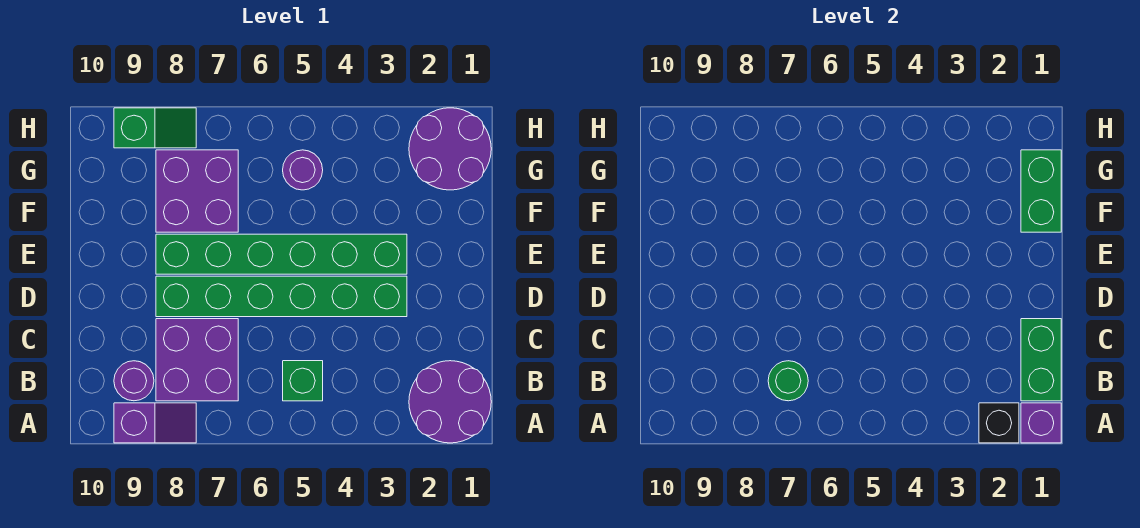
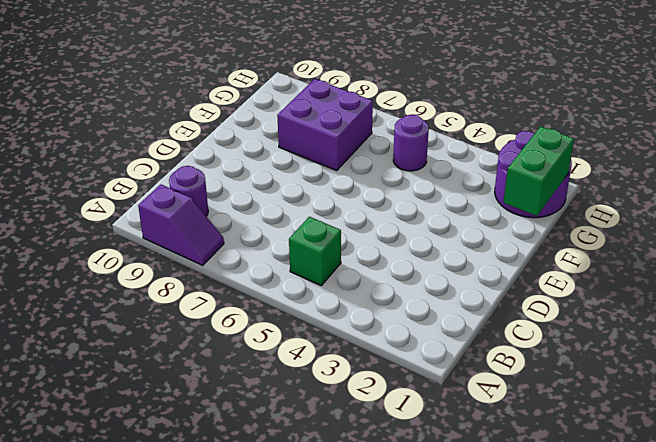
none -> purple 2x2 round brick [409,361,491,443]
none -> purple 2x2 brick [156,319,238,401]
none -> green 1x6 brick [156,276,407,317]

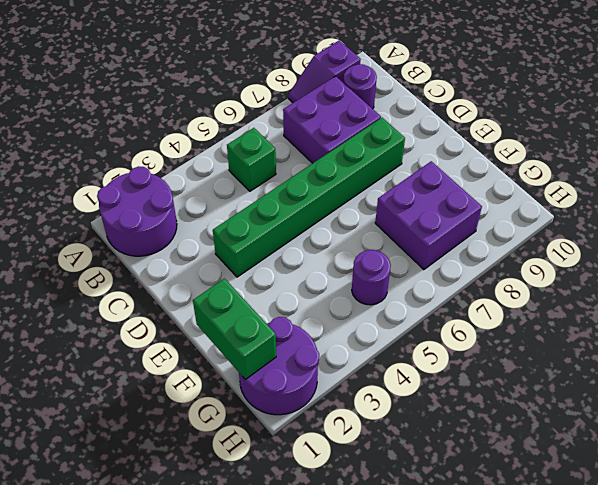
none -> green 1x6 brick [156,234,407,274]
none -> green 1x2 slope [114,108,196,148]
none -> purple 1x1 brick [1021,403,1061,443]

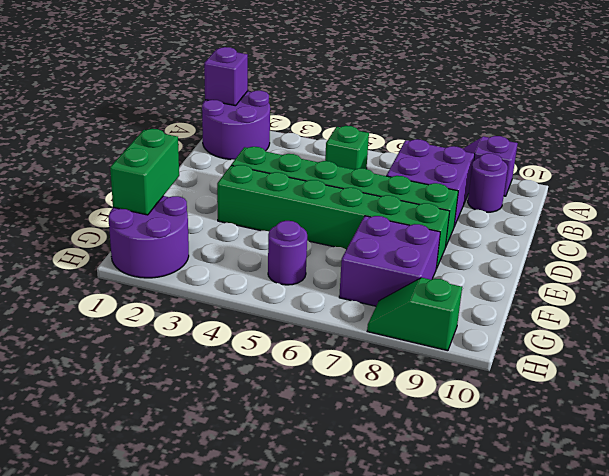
none -> black 1x1 brick [979,403,1019,443]
none -> green 1x2 brick [1021,319,1061,401]
none -> green 1x1 round brick [768,361,808,401]

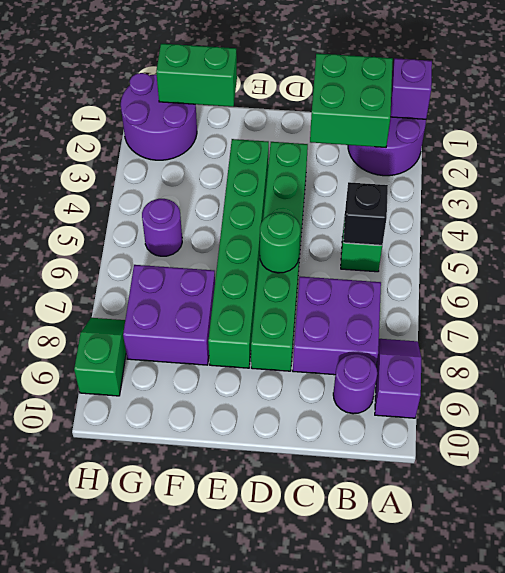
green 2x2 brick [310,53,393,148] -> green 1x2 brick [1021,319,1061,401]
black 1x1 brick [343,182,388,245] -> black 1x1 brick moved to [979,403,1019,443]
green 1x1 round brick [260,212,300,273] -> green 1x1 round brick moved to [768,361,808,401]

